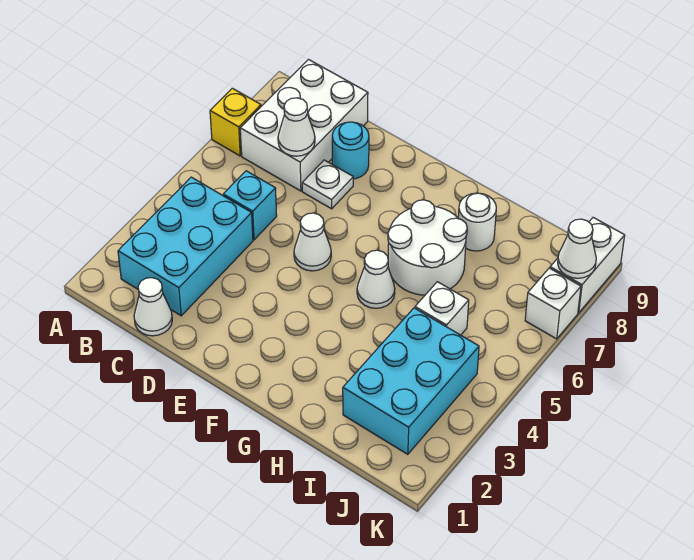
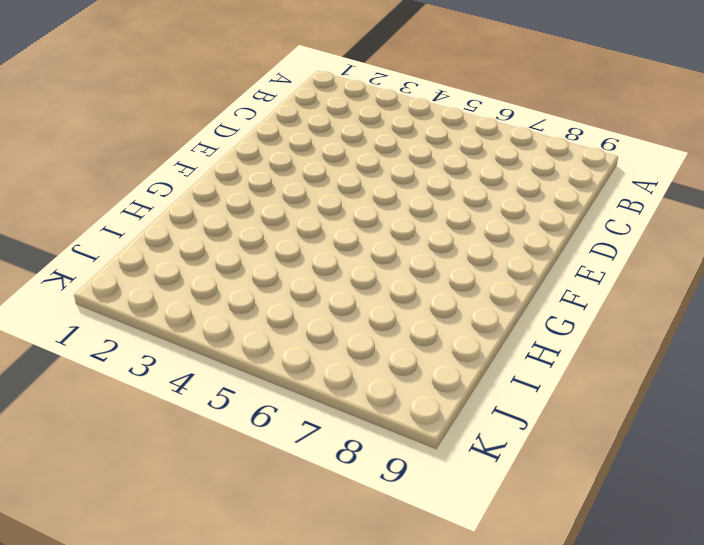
none -> yellow 1x1 brick [210,88,261,156]
none -> cyan 2x3 brick [118,177,253,316]
none -> white 2x3 brick [240,60,368,191]

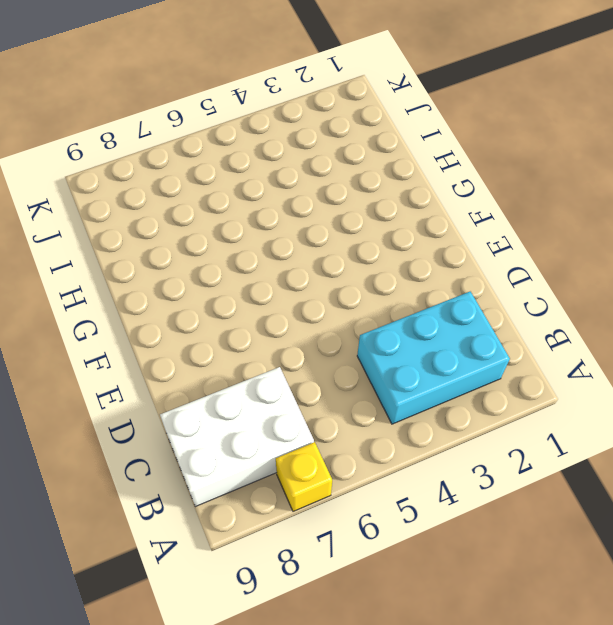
none -> white 1x1 cone [134,278,172,336]
none -> cyan 1x1 brick [223,171,277,240]
none -> white 1x1 plate [302,160,353,209]

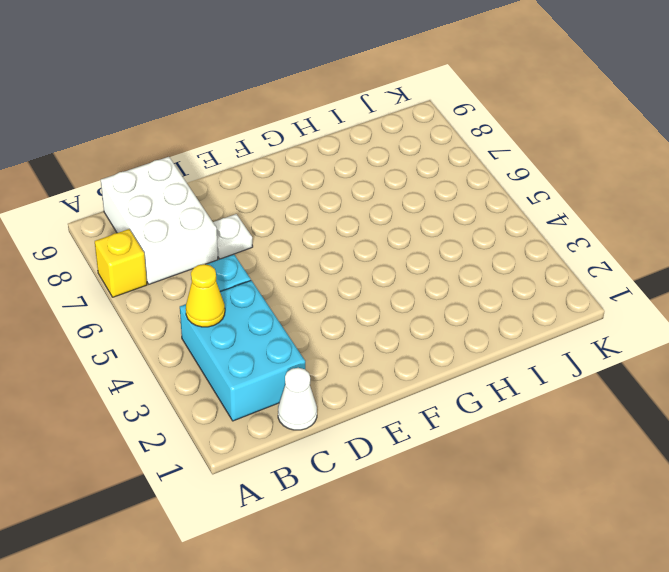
yellow 1x1 cone [186,264,225,327] -> none
none -> cyan 1x1 round brick [332,122,369,179]
none -> white 1x1 cone [294,213,331,271]
none -> white 1x1 cone [357,250,395,308]

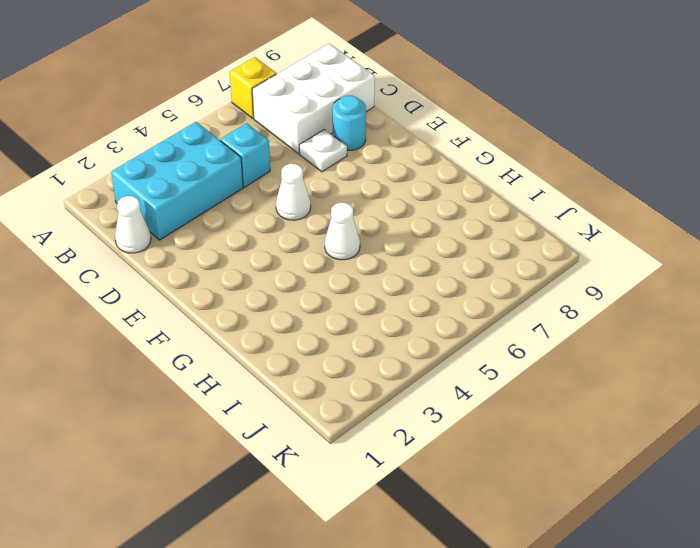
none -> white 2x2 round brick [388,200,467,295]
none -> white 1x1 round brick [458,193,496,251]
none -> cyan 2x3 brick [343,308,479,454]

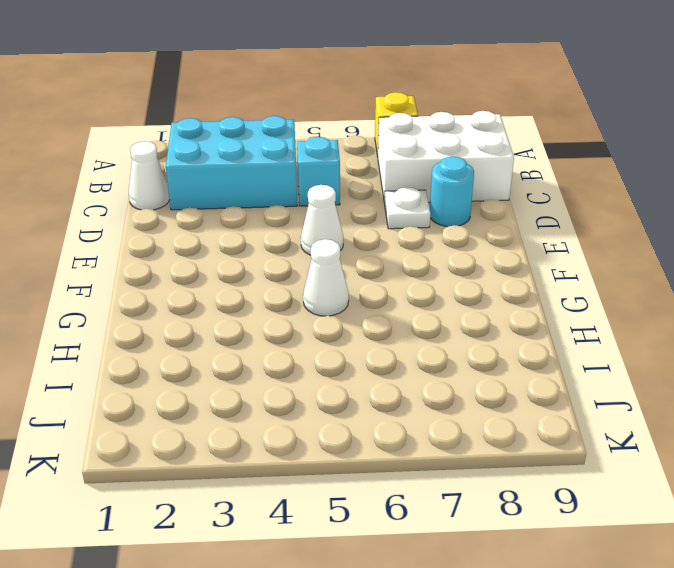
none -> white 2x2 round brick [388,200,467,295]
none -> white 1x1 round brick [458,193,496,251]
none -> cyan 2x3 brick [343,308,479,454]

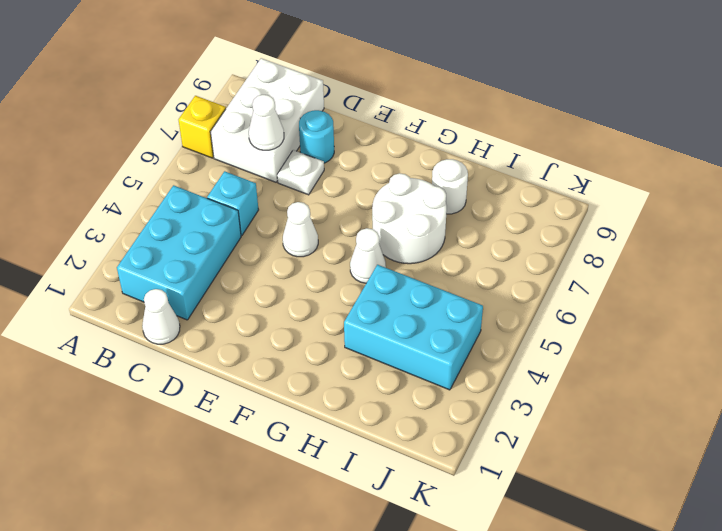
cyan 2x3 brick [344,265,483,390] -> cyan 2x3 brick turned to [343,308,479,454]
none -> white 1x1 brick [415,282,469,335]
none -> white 1x1 brick [525,268,581,339]
none -> white 1x2 brick [550,217,625,313]

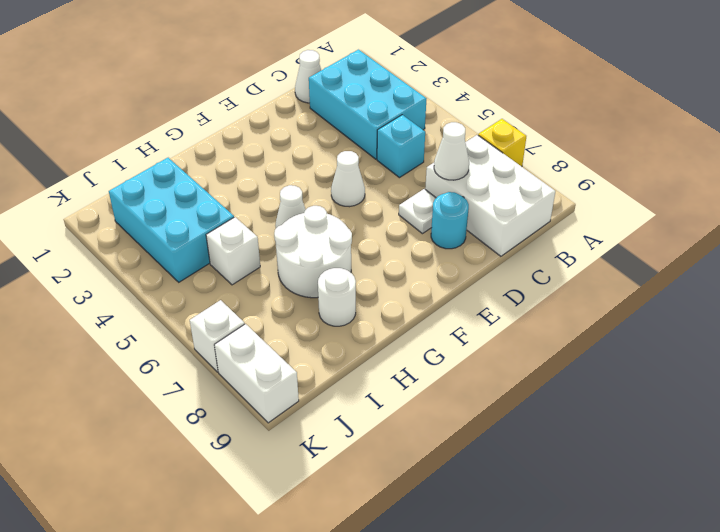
none -> white 1x1 cone [558,219,596,278]

